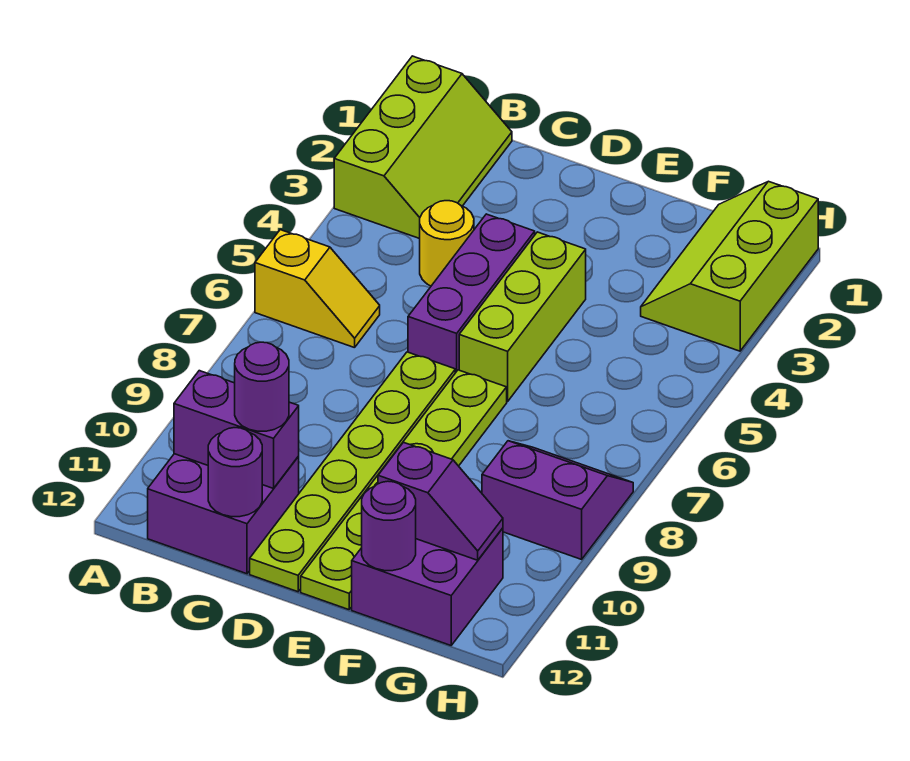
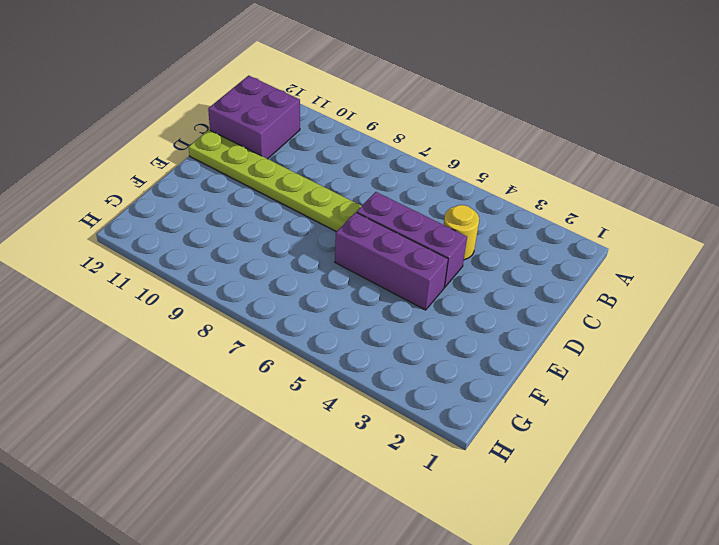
purple 1x3 brick [335,212,448,310] -> lime 1x3 brick [459,232,586,401]
none -> lime 2x3 slope [334,56,512,239]
none -> yellow 1x2 slope [255,230,380,348]
none -> lime 1x6 plate [301,370,507,610]

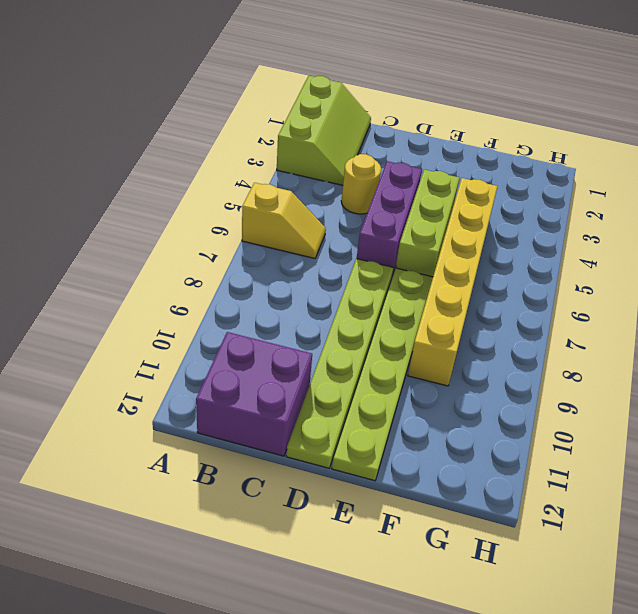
yellow 1x6 brick [408,178,498,386] -> none
none -> purple 2x2 brick [352,528,503,645]
none -> lime 2x3 slope [641,181,818,351]
none -> purple 2x2 slope [482,441,633,559]

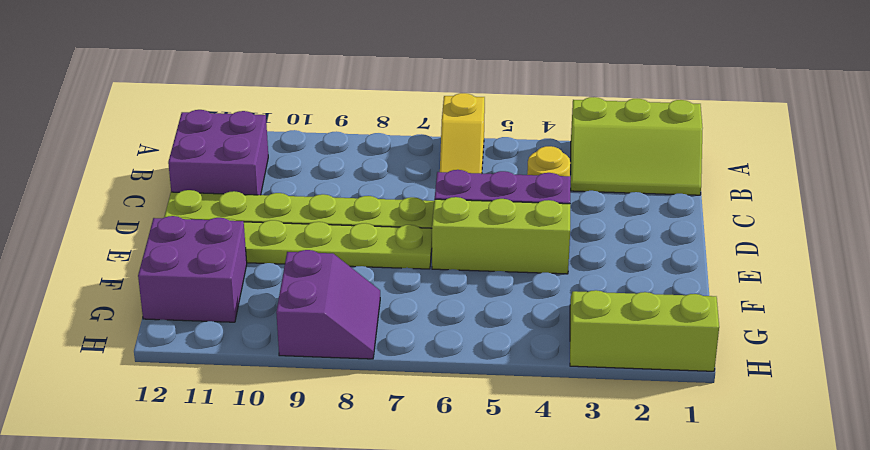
none -> purple 1x2 brick [174,371,299,488]
none -> purple 1x1 round brick [208,428,262,517]
none -> purple 1x2 slope [378,442,503,560]

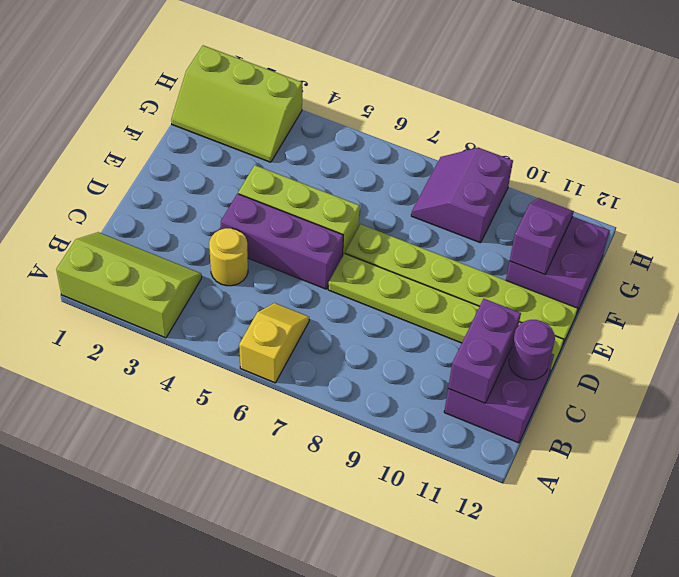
none -> purple 1x1 round brick [362,481,416,571]
none -> purple 1x1 round brick [235,342,289,431]

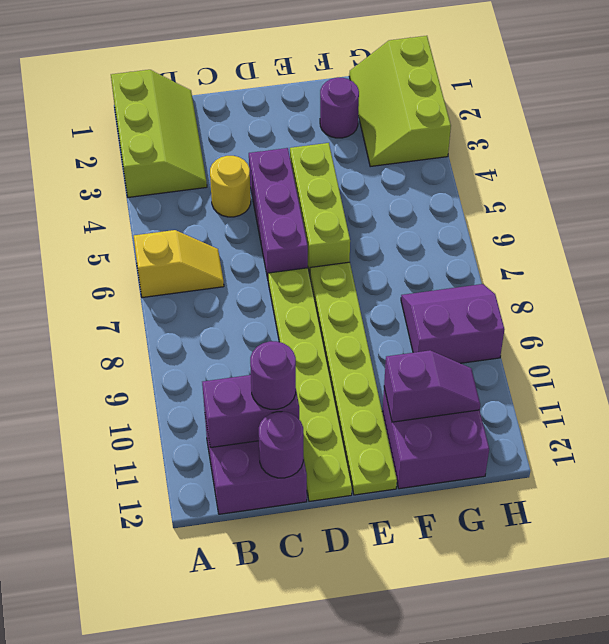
purple 1x1 round brick [320,77,359,138] -> purple 1x1 round brick moved to [362,481,416,571]

